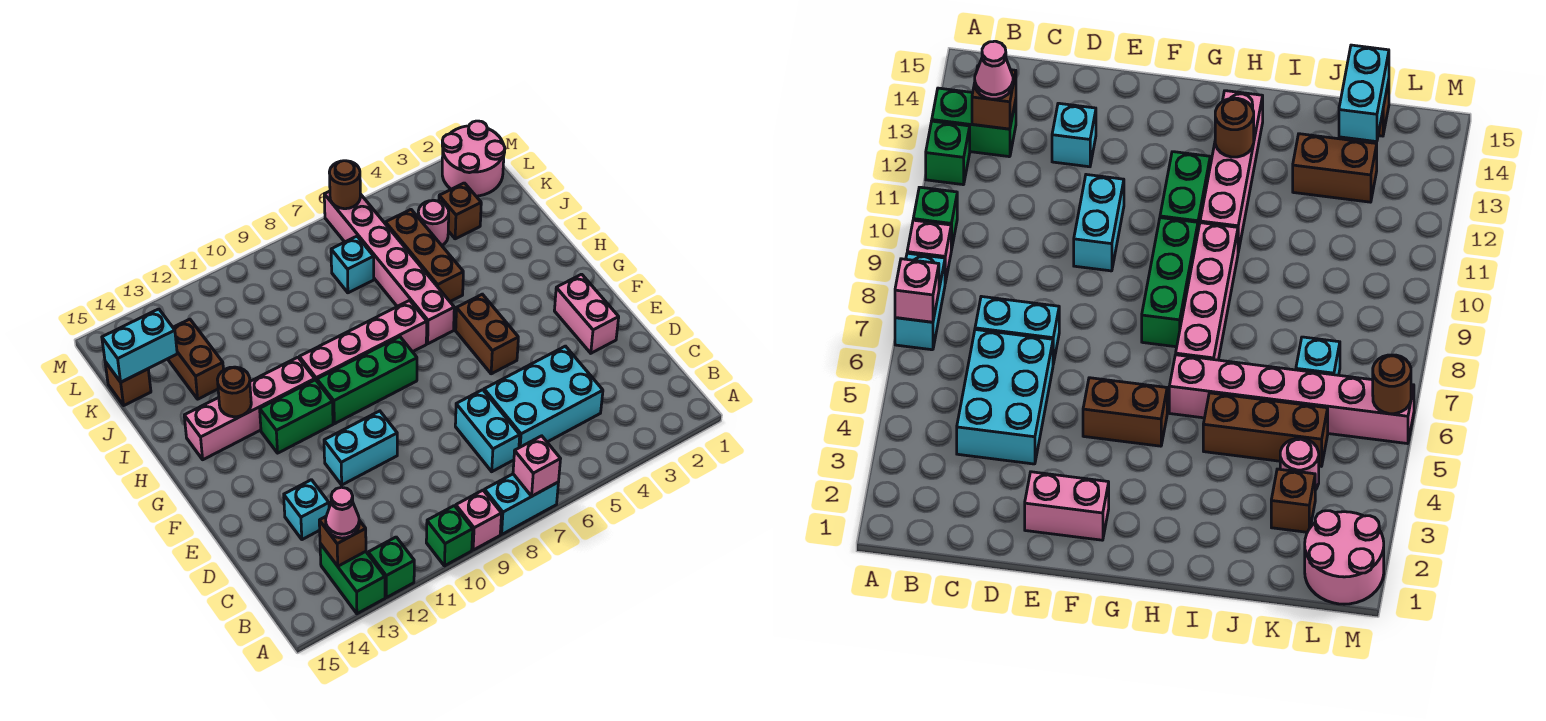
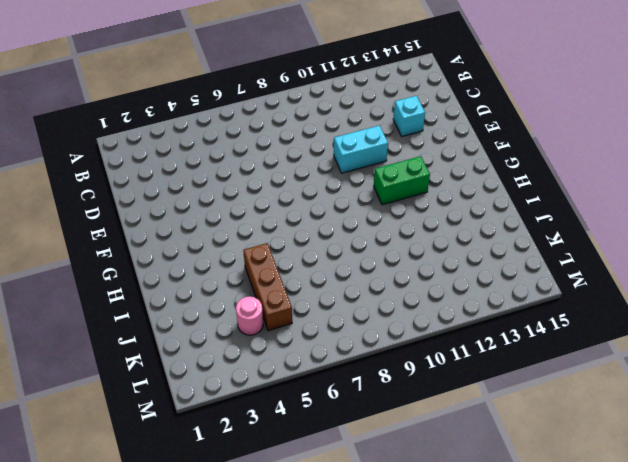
none -> cyan 1x2 brick [484,474,559,534]
none -> pink 1x1 brick [456,490,502,550]
none -> green 1x1 brick [426,506,473,566]

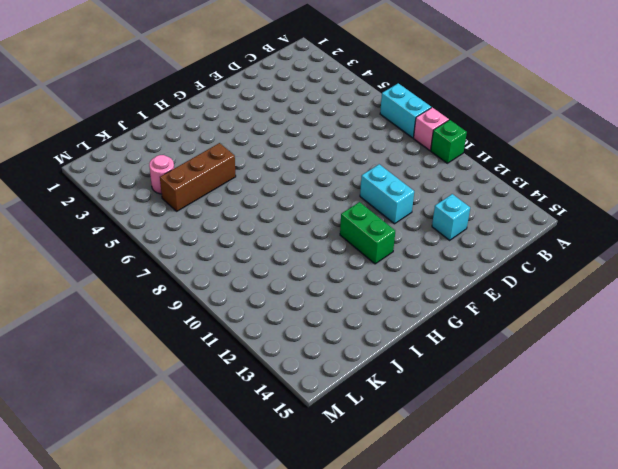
none -> green 1x1 brick [368,537,414,598]
none -> green 1x2 brick [320,544,385,614]
none -> cyan 2x3 brick [484,346,603,448]

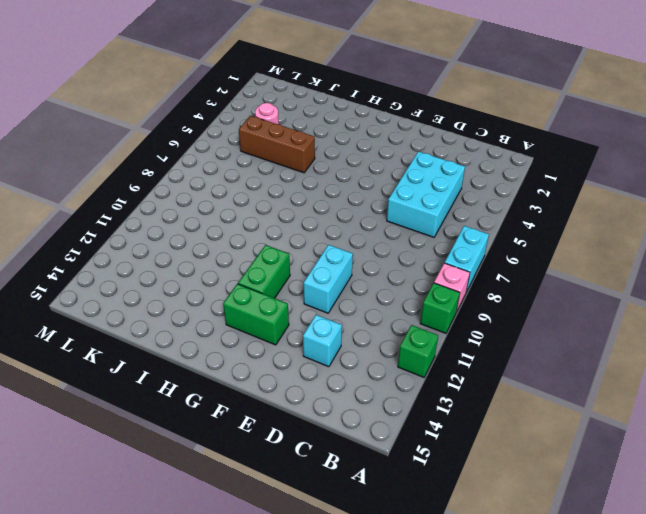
green 1x2 brick [223,284,289,345] -> green 1x2 brick moved to [320,544,385,614]
none -> cyan 1x2 brick [455,390,520,472]
none -> pink 1x2 brick [554,274,619,353]
none -> brown 1x2 brick [456,294,518,374]

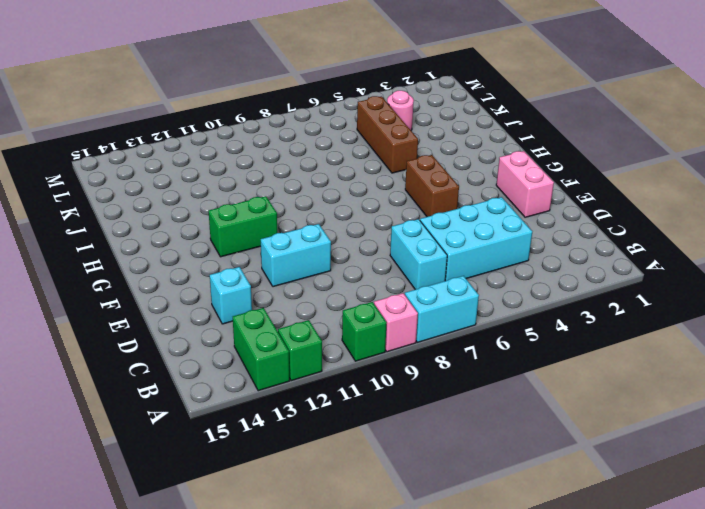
none -> green 1x3 brick [317,337,417,424]
none -> pink 1x6 brick [324,191,454,344]
none -> pink 1x4 brick [299,300,427,381]

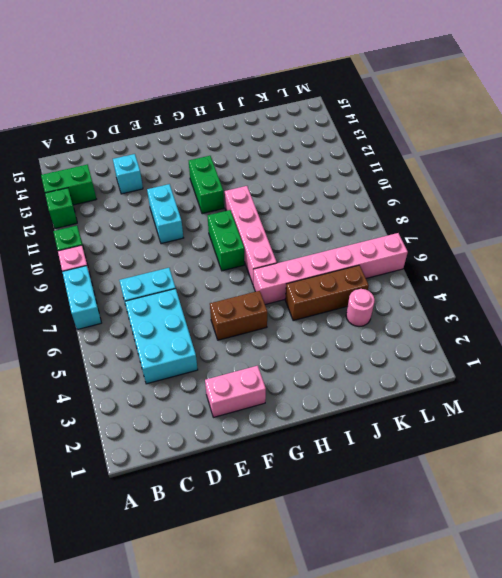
green 1x2 brick [208,210,245,271] -> green 1x3 brick [317,337,417,424]
none -> pink 1x4 brick [184,357,315,460]
none -> brown 1x2 brick [168,319,223,399]
none -> brown 1x1 brick [439,183,481,239]

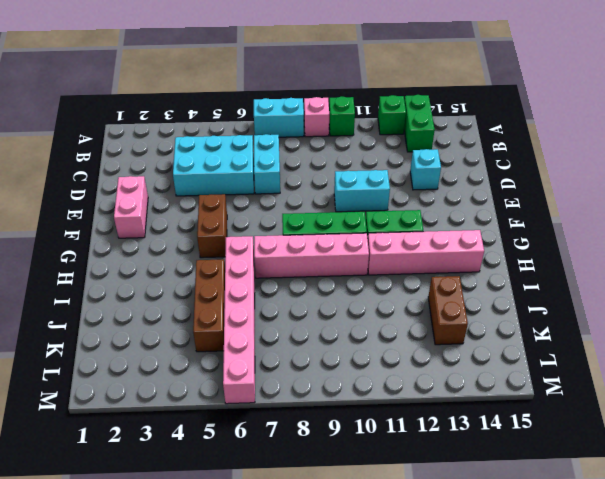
none -> brown 1x1 brick [439,183,481,239]
none -> pink 1x1 round brick [418,200,449,245]
none -> cyan 1x1 brick [331,236,374,293]

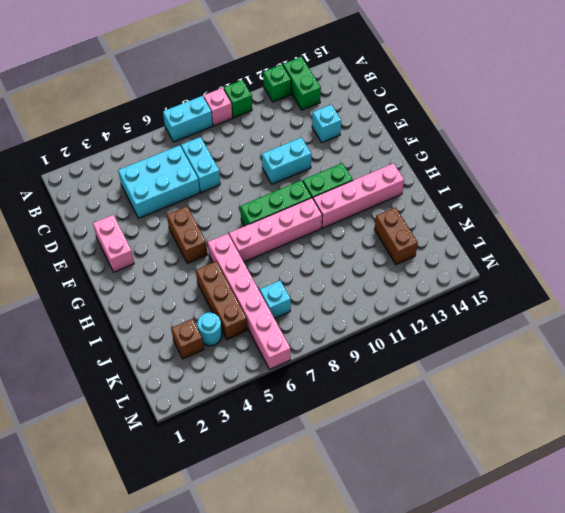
cyan 1x1 round brick [197,313,222,346] -> pink 1x1 round brick [418,200,449,245]
none -> brown 1x1 brick [105,362,151,405]
none -> pink 2x2 round brick [442,121,505,196]
none -> pink 1x1 brick [513,436,560,496]

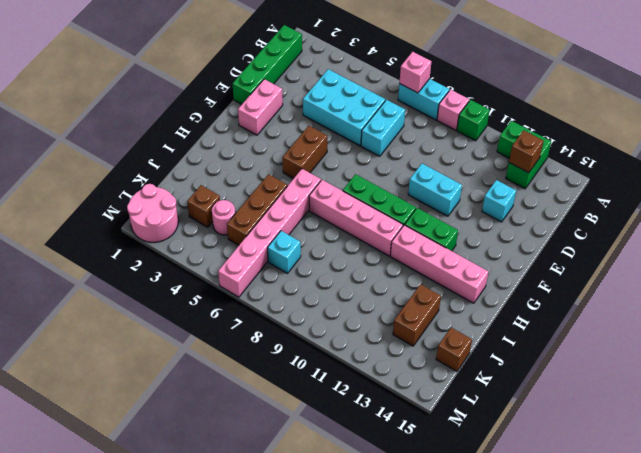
green 1x4 brick [233,25,302,104] -> none
none -> brown 1x1 round brick [217,367,251,417]
none -> cyan 1x2 brick [102,309,177,382]
none -> brown 1x1 round brick [329,161,360,209]

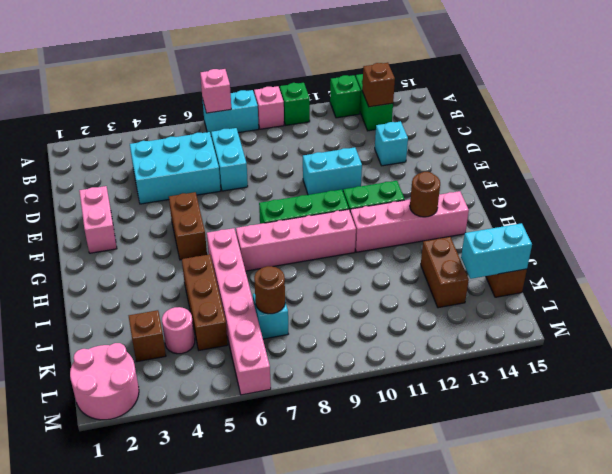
brown 1x1 round brick [254,266,285,314] -> brown 1x1 round brick moved to [329,161,360,209]
none -> pink 1x1 cone [326,487,359,538]

